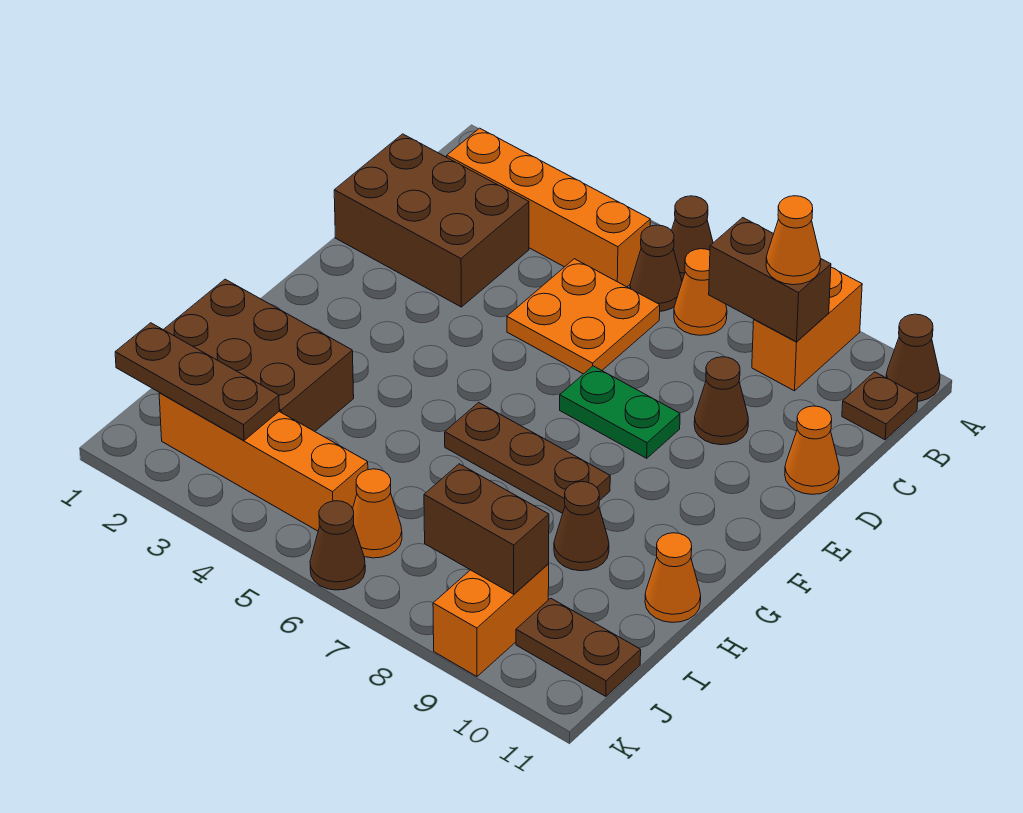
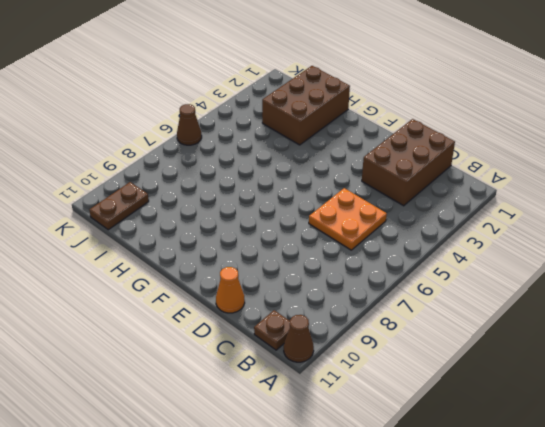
none -> brown 1x1 cone [672,196,713,281]
none -> orange 1x2 brick [752,268,862,391]
none -> orange 1x4 brick [447,128,650,287]

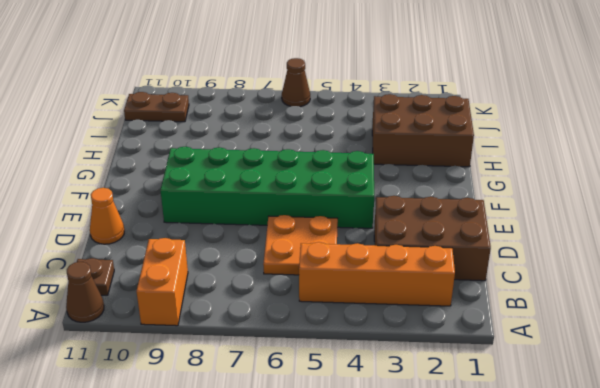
green 2x6 brick [160,147,374,228] -> green 1x2 plate [560,366,680,458]
none -> brown 1x1 cone [672,196,713,281]
none -> brown 1x1 cone [630,225,682,311]
none -> orange 1x1 cone [674,249,727,335]

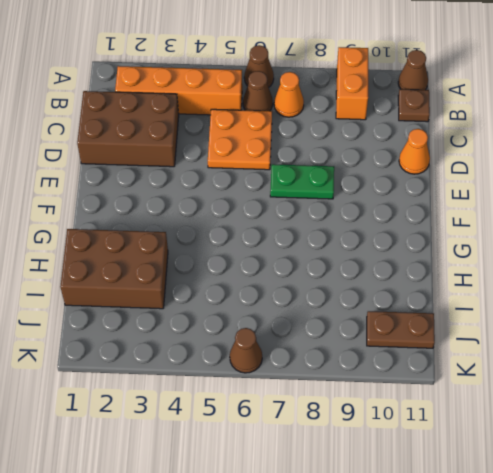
none -> brown 1x1 cone [694,357,748,445]
none -> brown 1x3 plate [445,402,610,513]
none -> brown 1x1 cone [554,482,609,571]

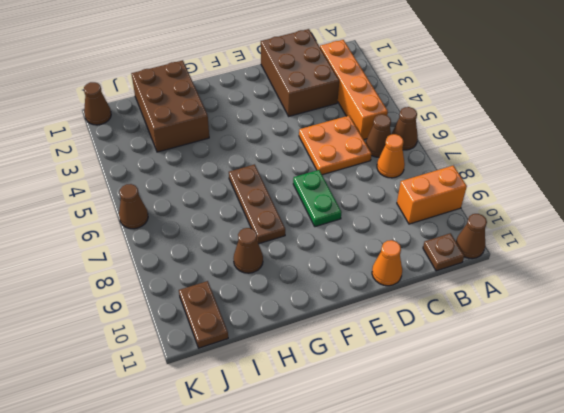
brown 1x1 cone [84,82,111,125] -> brown 1x1 cone moved to [694,357,748,445]
none -> orange 1x1 cone [645,533,701,622]
none -> orange 1x4 brick [159,393,368,531]
none -> orange 1x1 cone [353,469,402,558]

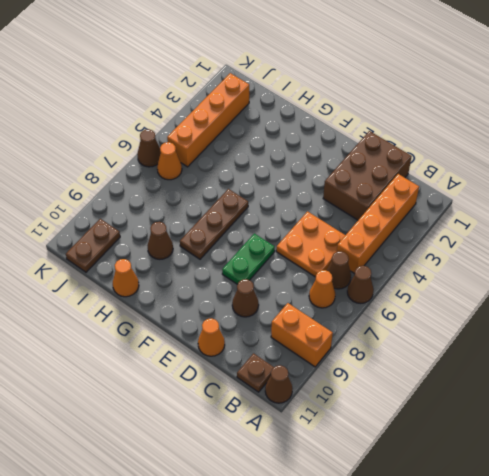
none -> brown 2x3 brick [163,279,354,431]
none -> orange 1x2 brick [433,564,549,676]
none -> brown 1x2 brick [709,218,831,342]

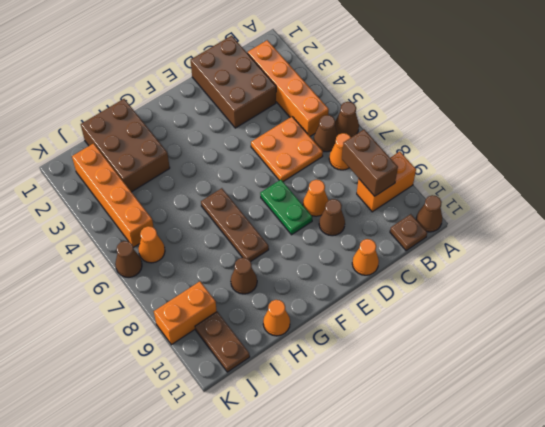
orange 1x1 cone [303,180,328,216] -> orange 1x1 cone moved to [766,196,821,285]
none -> brown 1x3 plate [115,323,279,440]
none -> brown 1x2 brick [424,464,549,594]

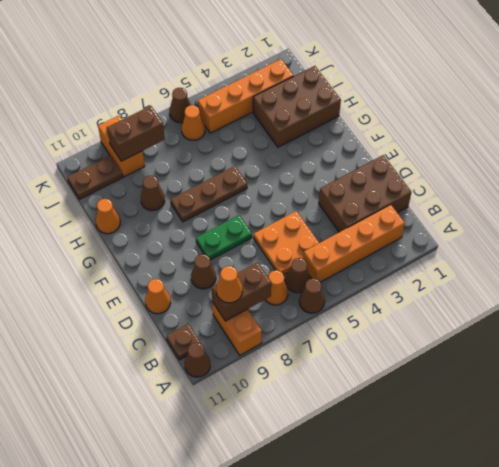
none -> brown 1x3 plate [115,323,279,440]

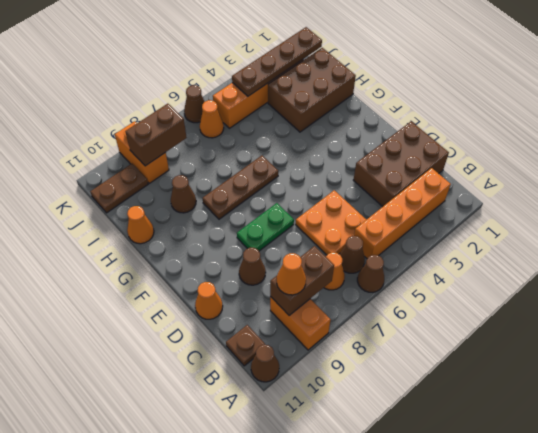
brown 1x4 plate [232,27,322,96] -> brown 1x3 plate [115,323,279,440]

